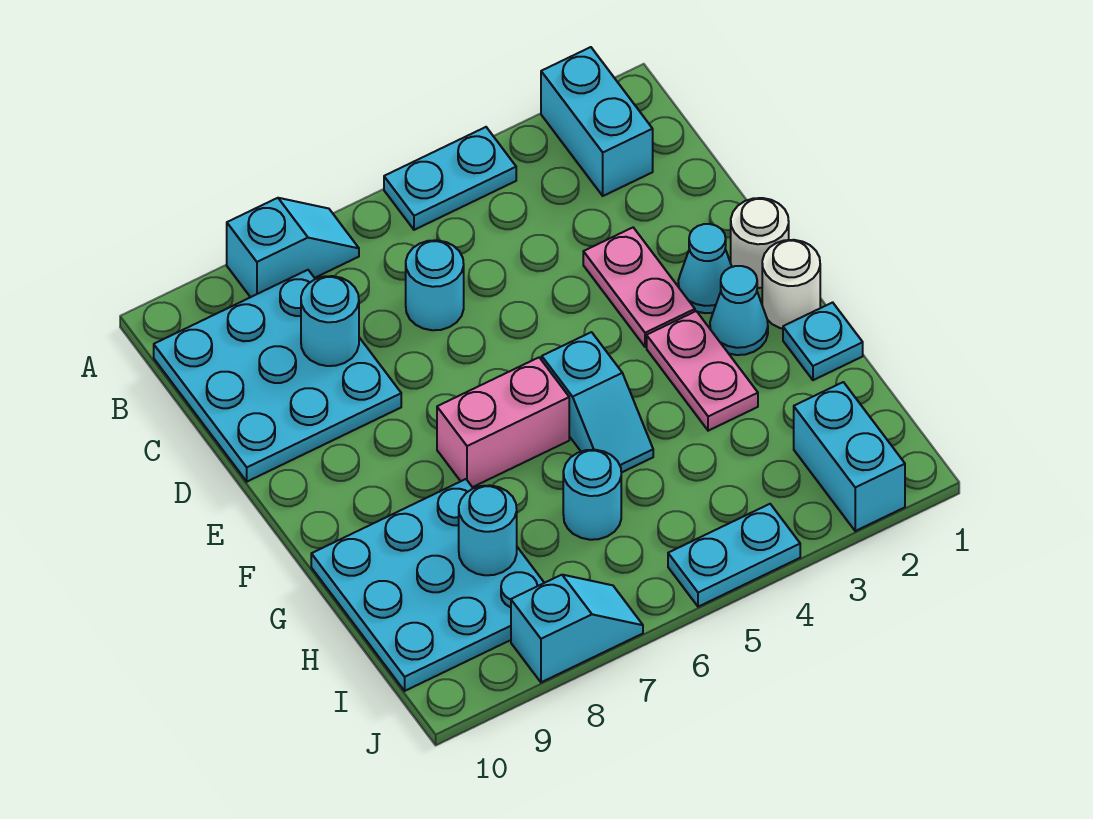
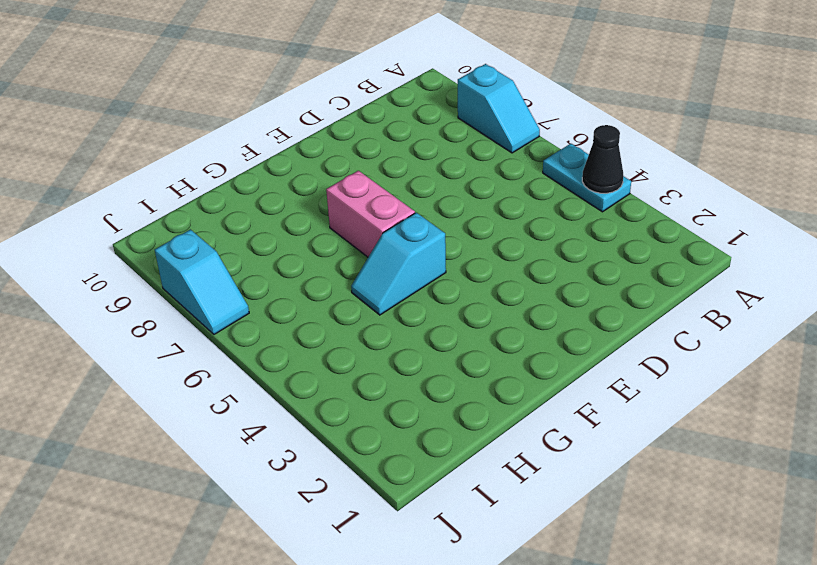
black 1x1 cone [582,125,623,193] -> none
none -> cyan 1x2 brick [541,47,653,196]
none -> cyan 3x3 plate [154,270,401,482]
none -> cyan 1x1 round brick [406,240,464,330]

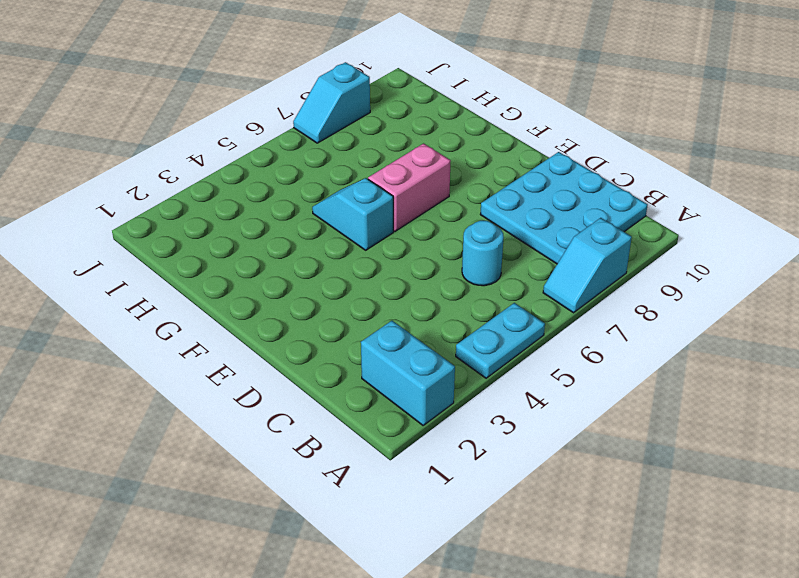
none -> pink 1x2 plate [583,228,695,347]
none -> white 1x1 round brick [731,198,789,288]
none -> cyan 1x1 cone [678,224,732,313]

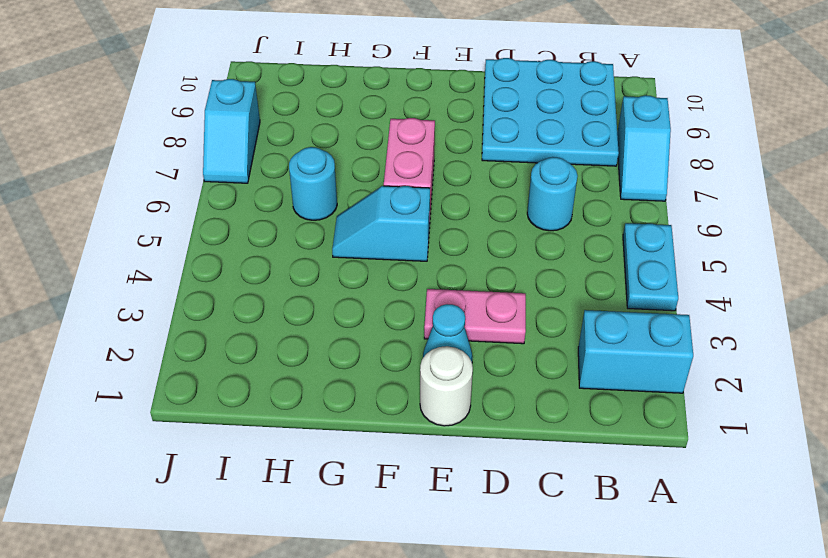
none -> white 1x1 round brick [762,240,820,329]
none -> cyan 1x1 cone [710,266,768,355]
none -> pink 1x2 plate [647,311,758,431]

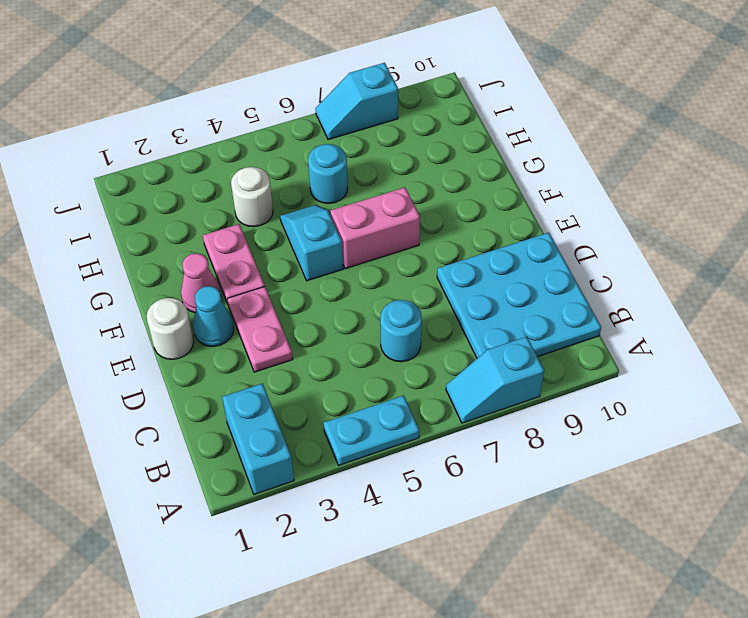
pink 1x1 cone [181,253,221,313] -> cyan 1x1 cone [710,266,768,355]
white 1x1 round brick [231,167,273,227] -> white 1x1 round brick moved to [762,240,820,329]
none -> cyan 1x1 plate [783,302,863,380]
none -> cyan 3x3 plate [311,479,544,691]
none -> cyan 1x2 brick [794,382,905,531]

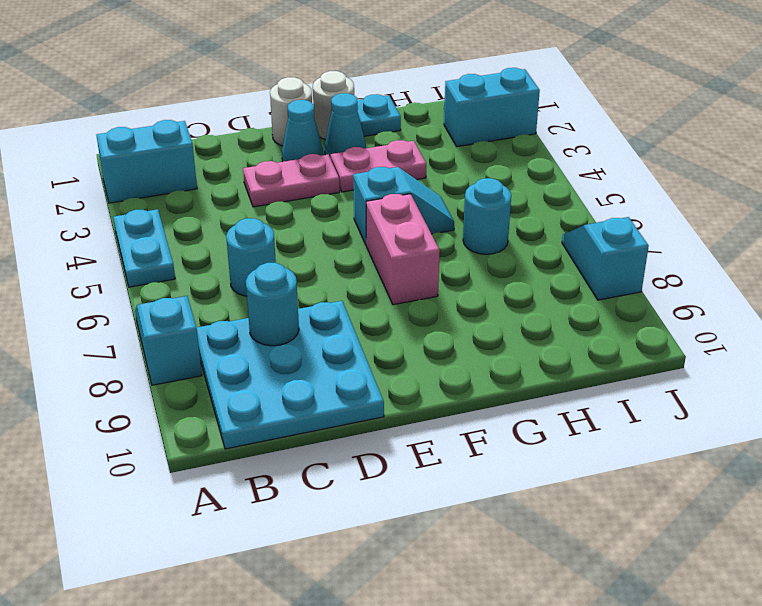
none -> cyan 3x3 plate [311,479,544,691]
none -> cyan 1x2 plate [668,504,800,607]
none -> cyan 1x1 round brick [459,485,517,575]

